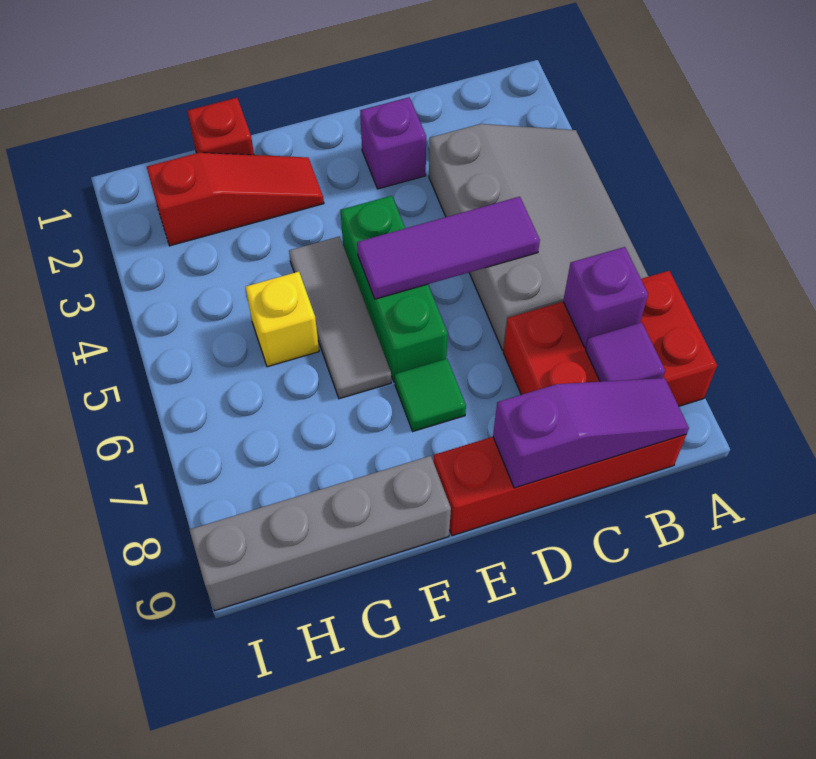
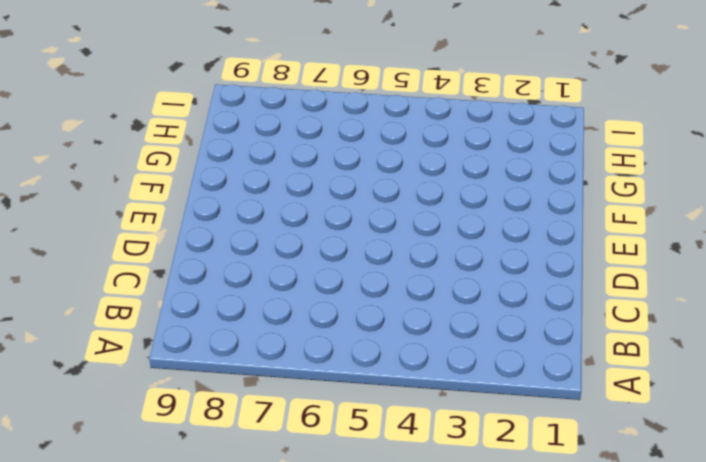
none -> grey 3x4 slope [429,124,649,350]
none -> red 2x3 brick [503,271,717,406]
none -> red 1x4 brick [434,435,686,536]

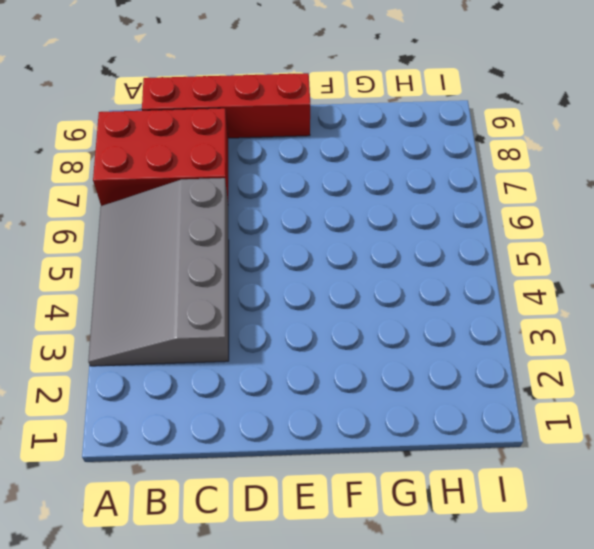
none -> purple 1x1 brick [360,97,426,189]
none -> green 1x3 brick [340,196,448,382]
none -> green 1x1 tile [395,359,466,431]

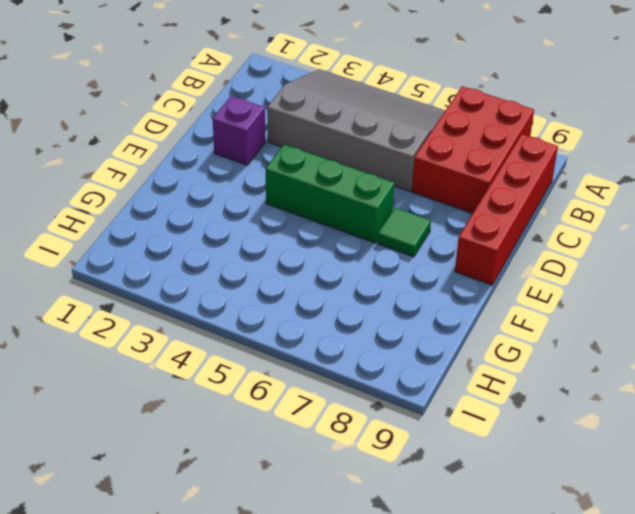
none -> red 1x3 slope [147,153,324,246]
none -> grey 1x3 tile [289,236,391,399]
none -> grey 1x4 brick [190,456,451,610]

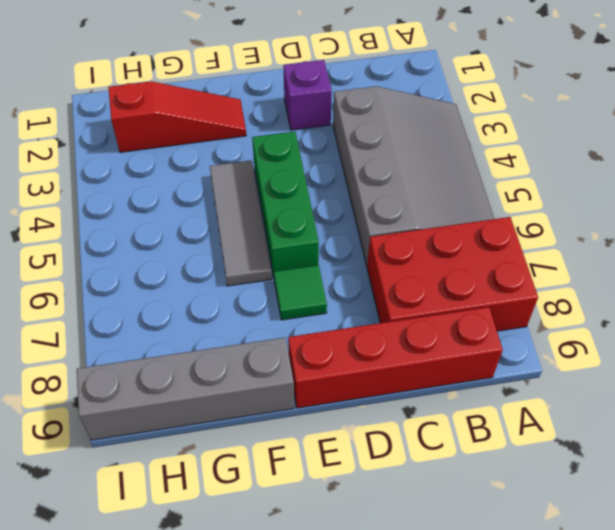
none -> red 1x1 brick [187,98,254,155]
none -> yellow 1x1 brick [246,272,319,367]
none -> purple 1x1 brick [563,247,648,347]

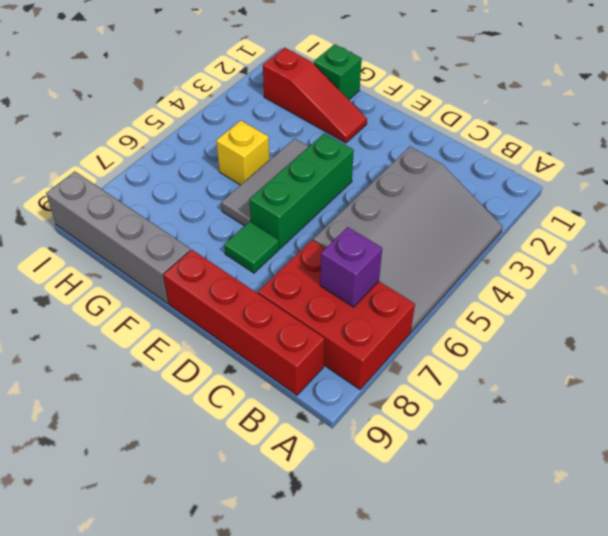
green 1x1 brick [314,44,362,99] -> red 1x1 brick [187,98,254,155]
none -> purple 1x1 brick [360,97,426,189]
none -> purple 1x1 tile [586,322,665,382]
none -> purple 1x3 slope [493,378,689,488]

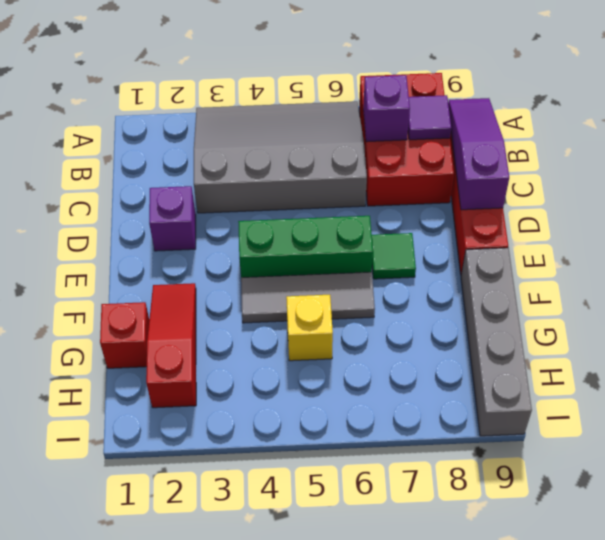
none -> purple 1x3 tile [357,197,540,299]

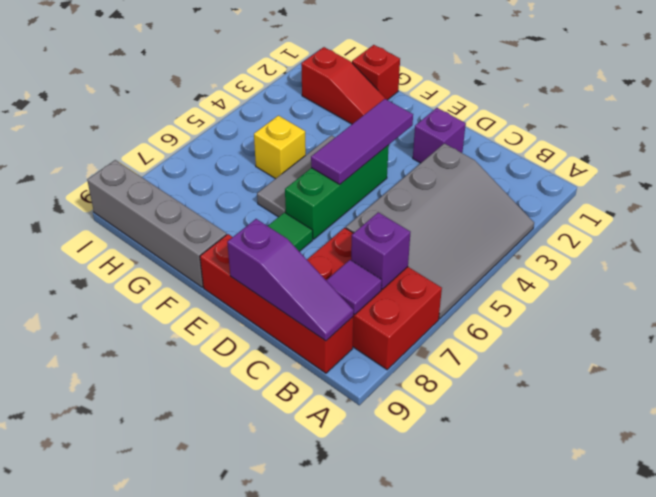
purple 1x3 tile [311,99,413,184] -> purple 1x3 tile turned to [357,197,540,299]

